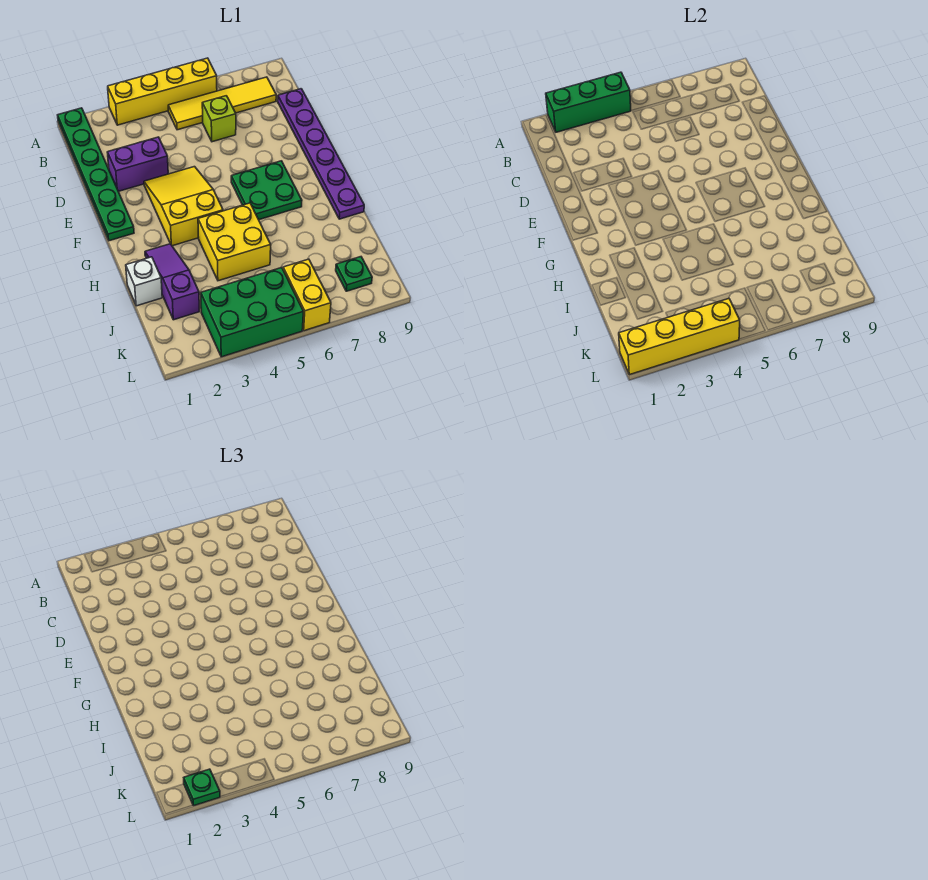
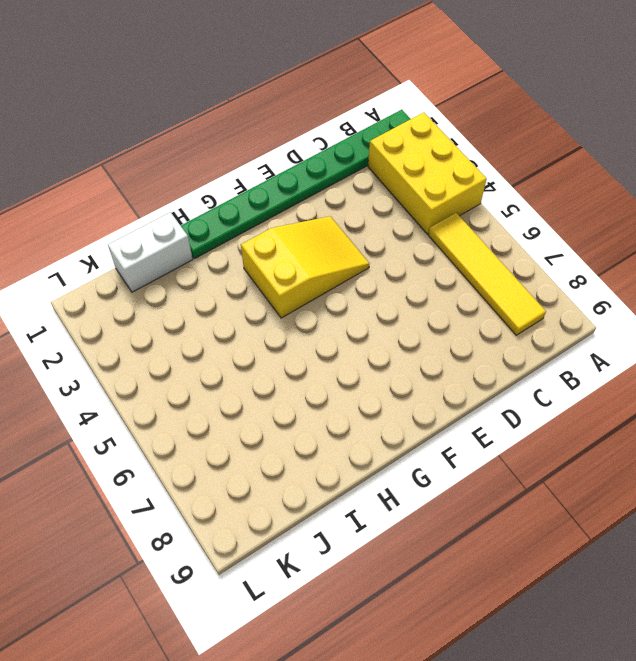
green 1x8 plate [181,110,410,259] -> green 1x6 plate [58,108,134,241]
yellow 2x3 brick [368,112,487,234] -> yellow 1x4 brick [108,58,217,125]
white 1x2 brick [108,212,193,292] -> white 1x1 brick [126,257,162,306]
none -> lime 1x1 brick [202,96,236,142]
none -> purple 1x6 plate [278,89,364,219]
none -> purple 1x2 brick [107,137,168,191]

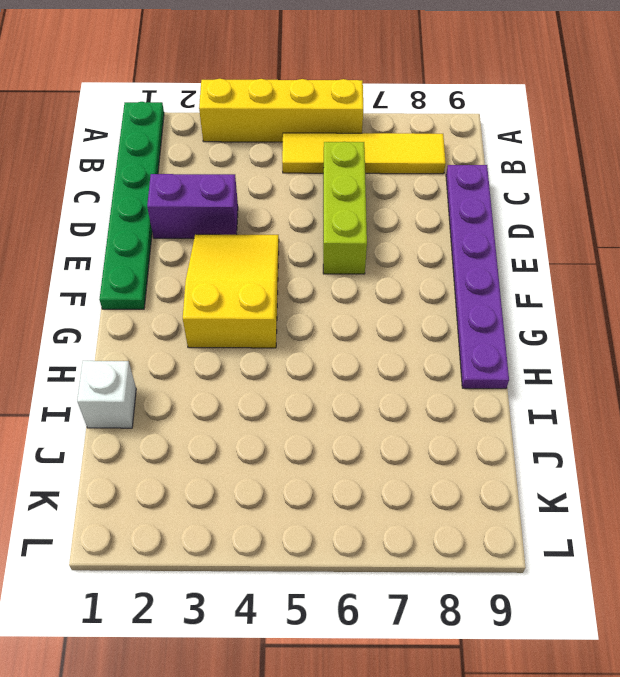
lime 1x3 brick [323,142,367,274] -> lime 1x1 brick [202,96,236,142]
none -> green 2x2 plate [231,161,302,220]
none -> purple 1x3 slope [145,244,199,320]
none -> yellow 2x2 brick [198,203,271,281]

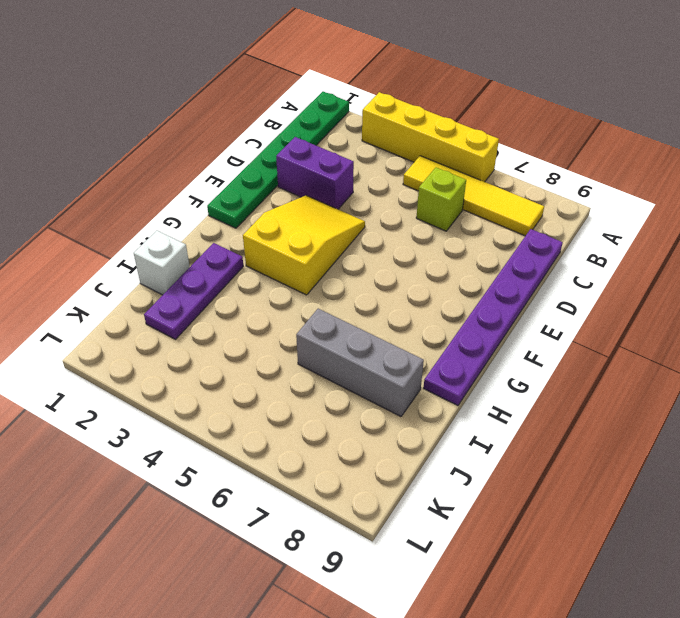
purple 1x3 plate [144,243,243,339] -> purple 1x3 slope [145,244,199,320]
grey 1x3 brick [296,309,424,416] -> none
none -> green 2x2 plate [231,161,302,220]
none -> yellow 2x2 brick [198,203,271,281]
none -> green 2x3 brick [201,267,303,357]

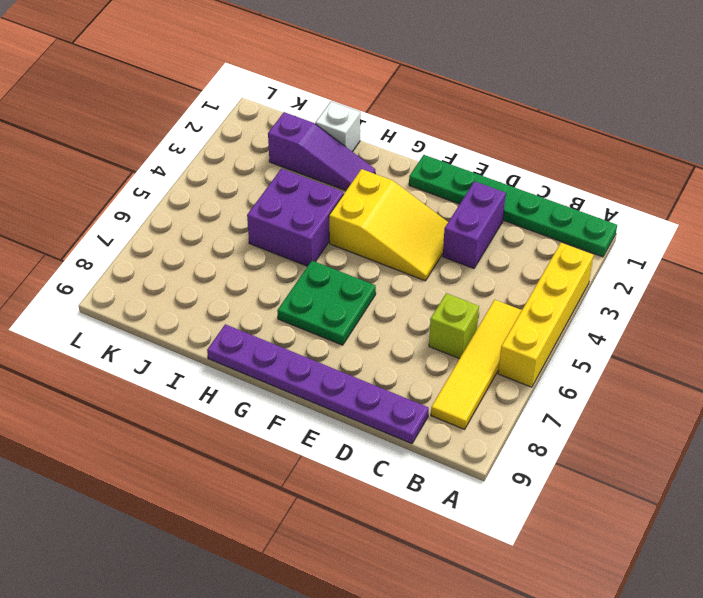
purple 2x2 brick [247,169,344,266] -> yellow 2x2 brick [198,203,271,281]
none -> green 2x3 brick [201,267,303,357]
none -> yellow 1x2 brick [283,259,331,331]
none -> green 1x1 plate [336,257,372,291]

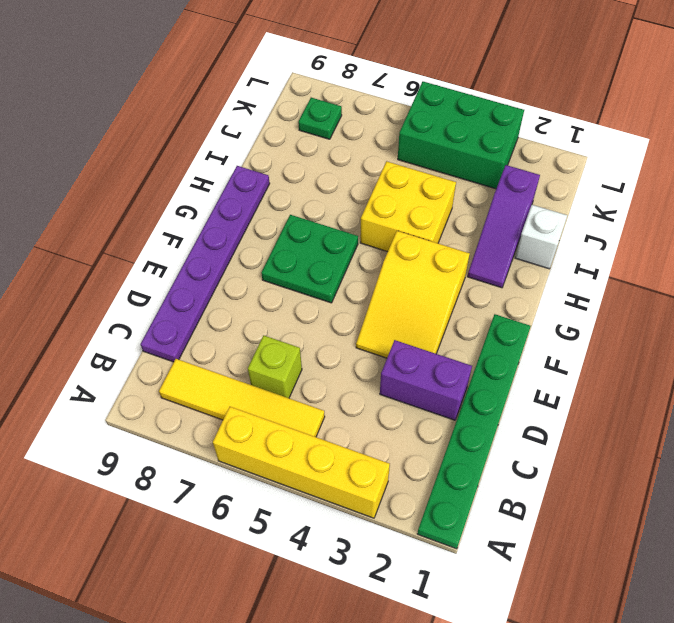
none -> yellow 1x2 brick [283,259,331,331]
none -> green 1x3 brick [546,72,631,132]
none -> yellow 1x4 brick [619,299,740,375]

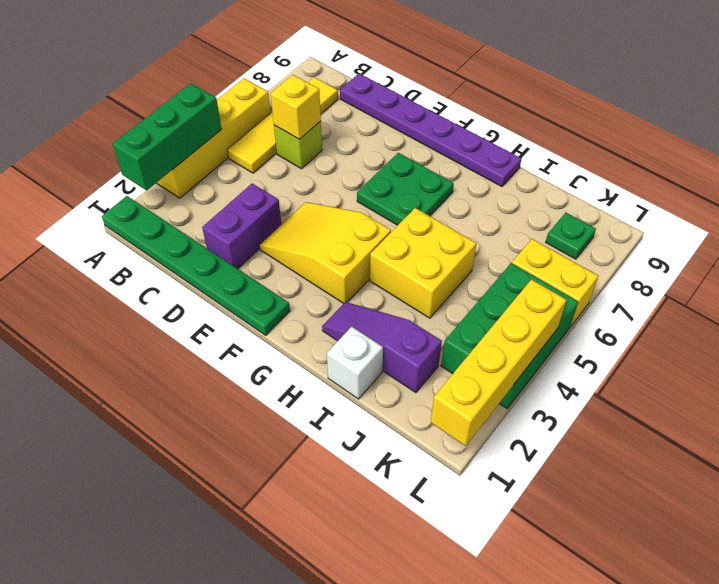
yellow 1x1 brick [271,75,321,139] -> none
none -> green 1x1 plate [184,769,220,806]

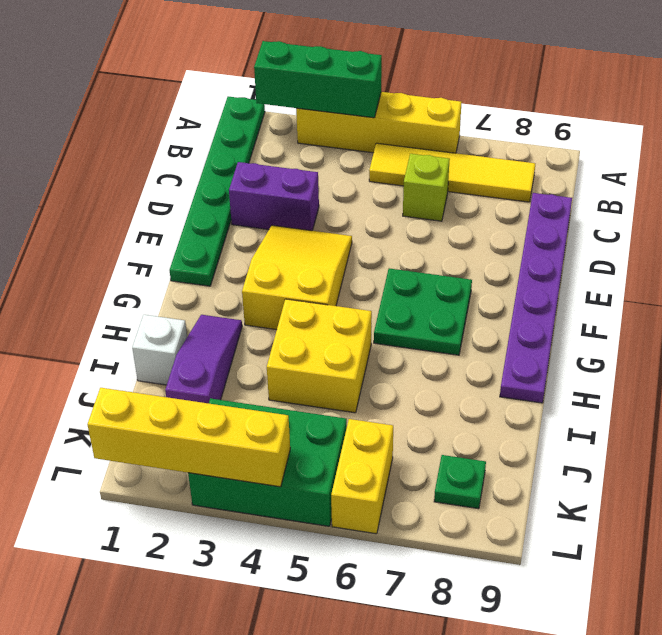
none -> green 1x1 plate [184,769,220,806]

